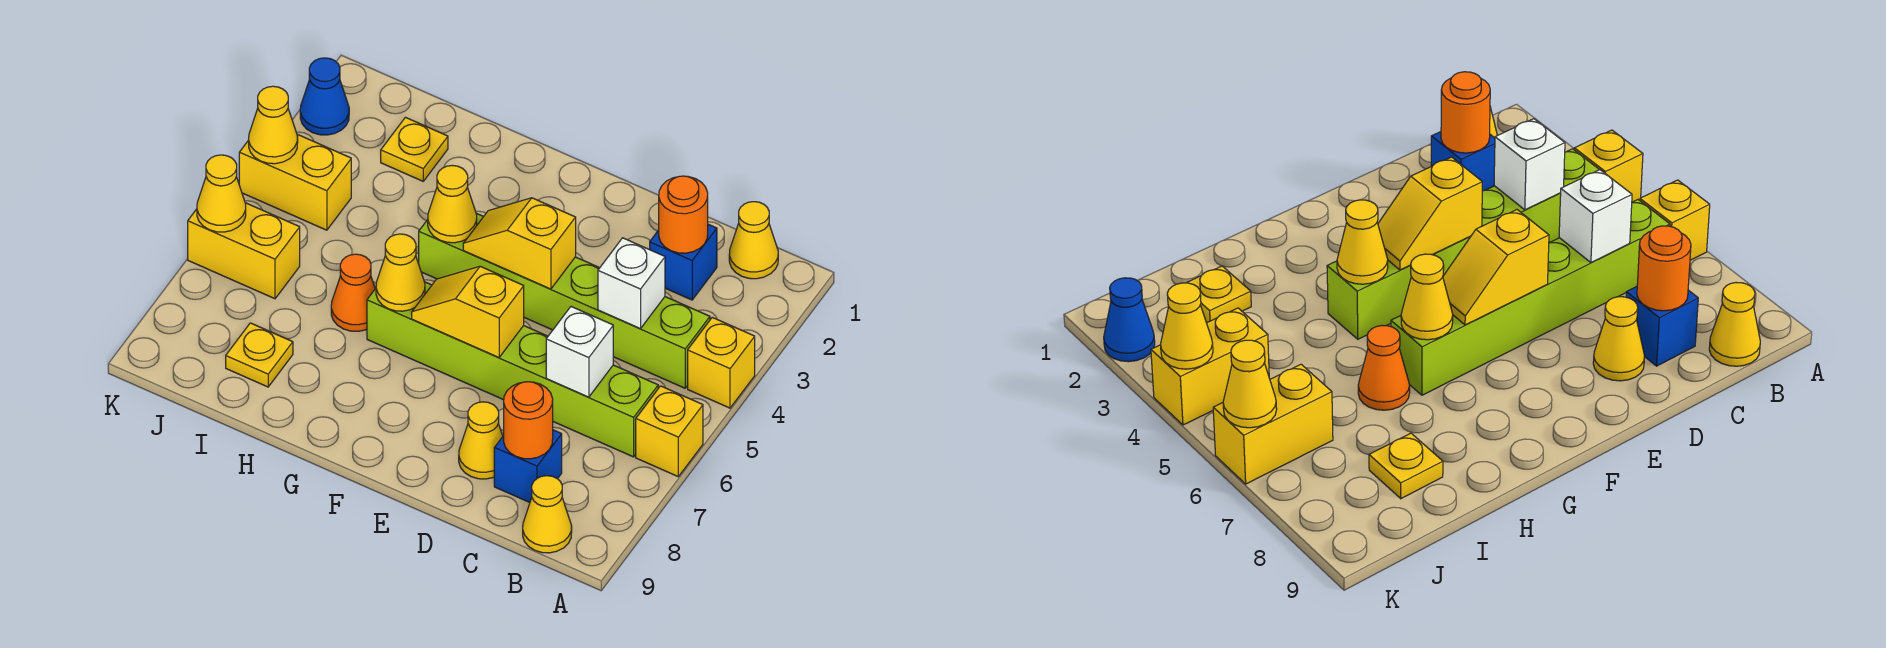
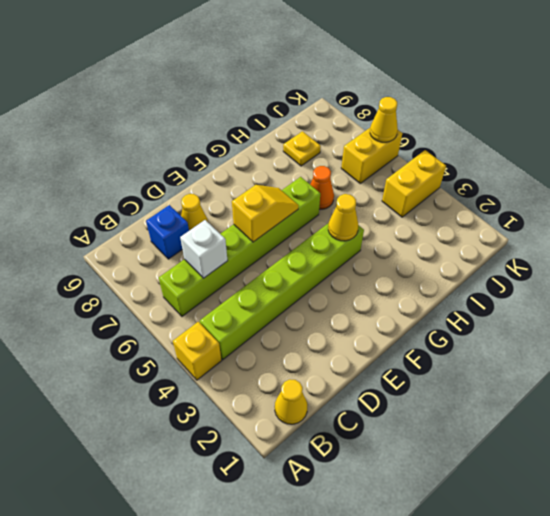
none -> yellow 1x1 brick [636,386,703,476]
none -> yellow 1x1 cone [523,476,572,553]
none -> blue 1x1 brick [650,224,717,300]

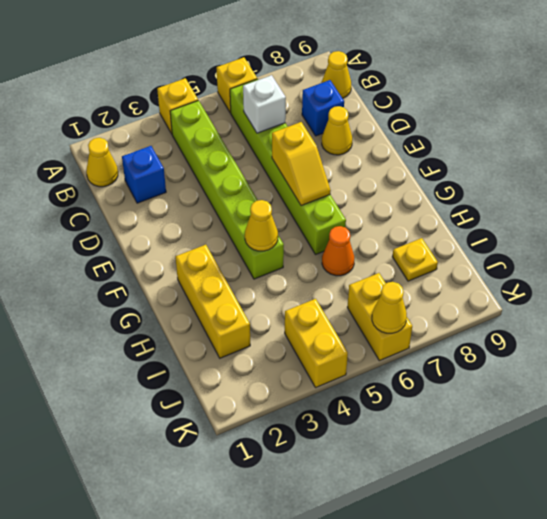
yellow 1x3 brick [175,245,250,358] -> yellow 1x1 plate [381,117,448,181]
none -> blue 1x1 cone [300,58,349,135]
none -> orange 1x1 round brick [659,176,708,253]
none -> white 1x1 brick [598,238,665,329]

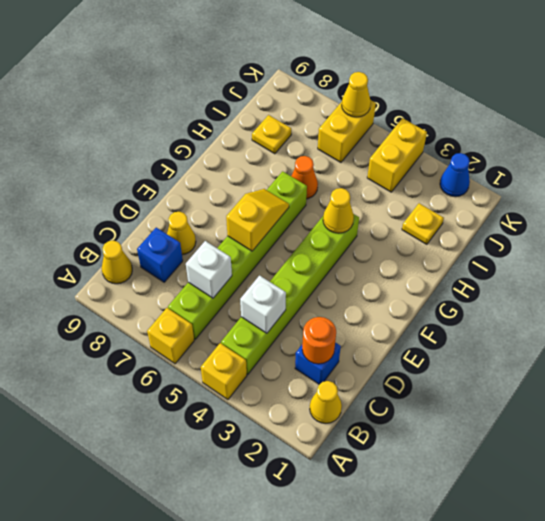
none -> orange 1x1 round brick [504,382,553,459]
none -> yellow 1x2 slope [463,198,576,289]
none -> yellow 1x1 cone [376,234,425,311]

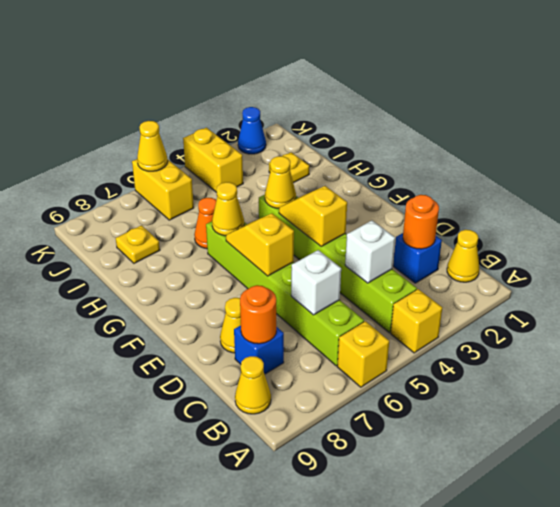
none -> yellow 1x1 cone [249,86,298,164]

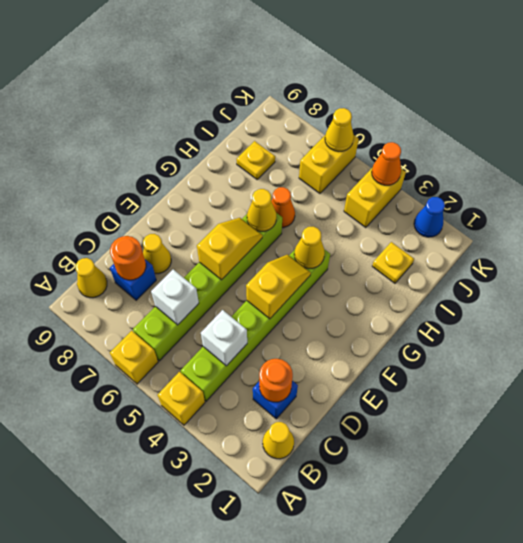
orange 1x1 cone [372,142,401,185] -> yellow 1x1 cone [249,86,298,164]

